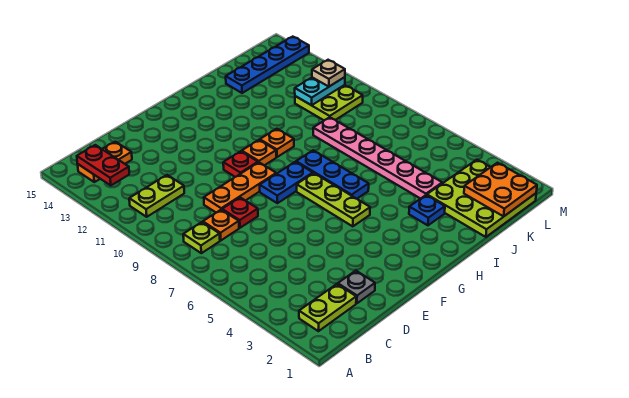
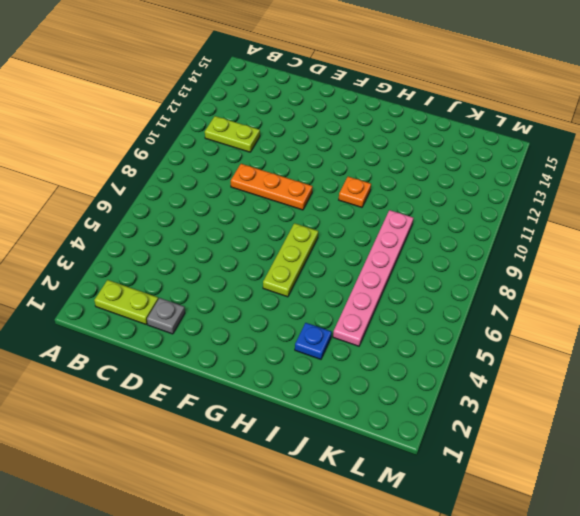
none -> lime 1x1 plate [183,222,220,253]
none -> orange 1x2 plate [78,142,132,182]
none -> orange 1x1 plate [203,210,239,240]

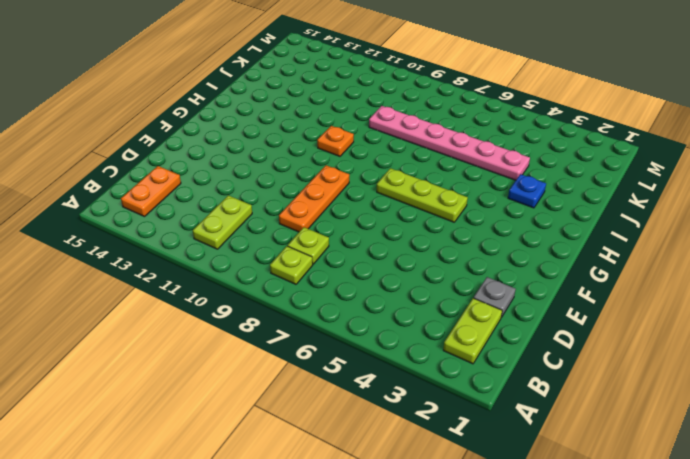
lime 1x1 plate [288,227,329,264] -> orange 1x1 plate [203,210,239,240]
none -> red 1x1 plate [222,198,258,228]
none -> blue 1x2 plate [260,162,313,203]
none -> red 1x1 plate [223,151,258,177]

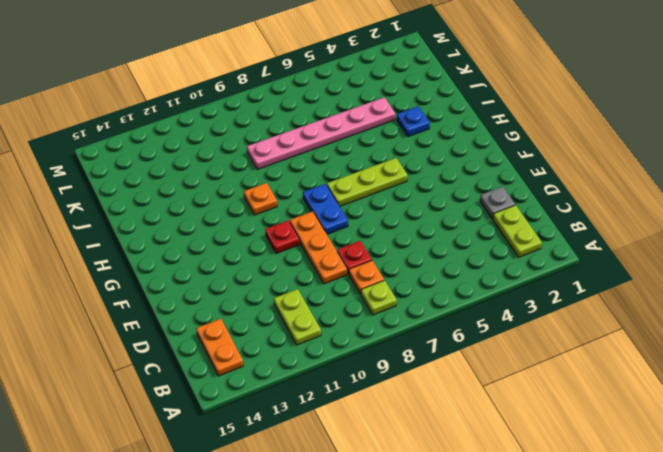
none -> orange 1x1 plate [242,140,276,165]
none -> blue 1x3 plate [296,150,369,199]
none -> lime 3x3 plate [427,160,536,237]

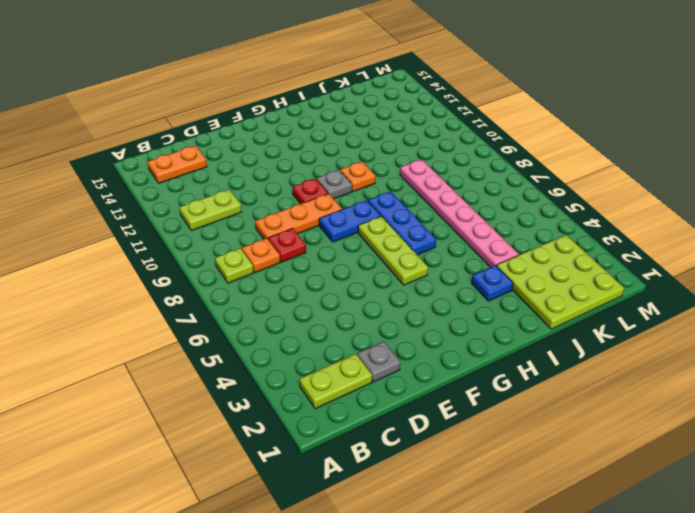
grey 1x1 plate [317,170,352,199] -> orange 1x1 plate [242,140,276,165]
none -> blue 1x4 plate [226,37,309,93]
none -> lime 2x2 plate [295,85,363,120]
none -> red 1x2 plate [77,145,129,185]

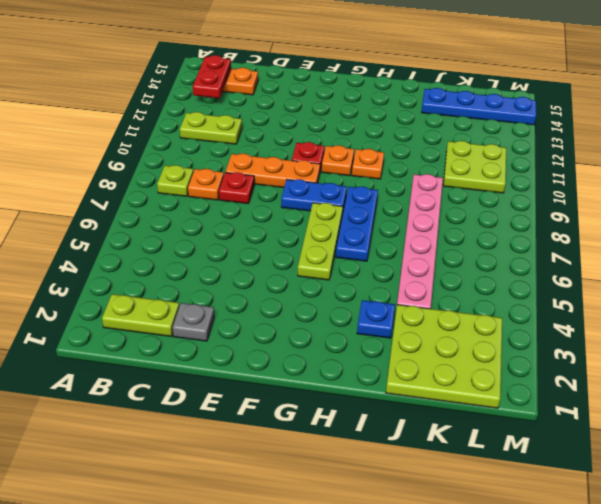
none -> orange 2x2 plate [464,163,537,217]
none -> cyan 1x2 plate [295,77,345,105]
none -> tan 1x1 plate [312,60,345,87]

